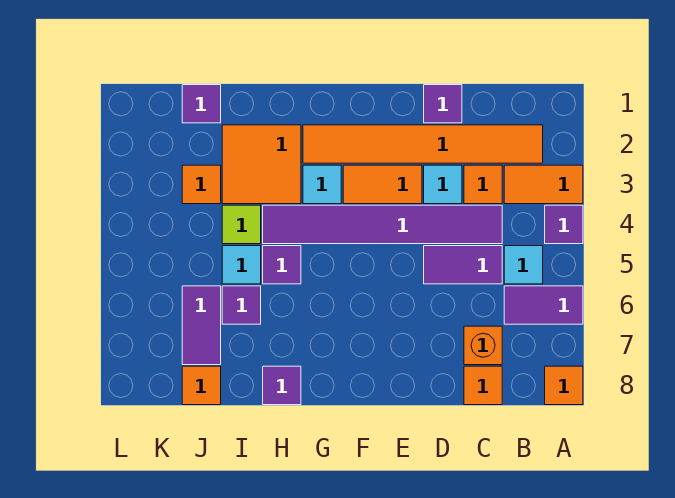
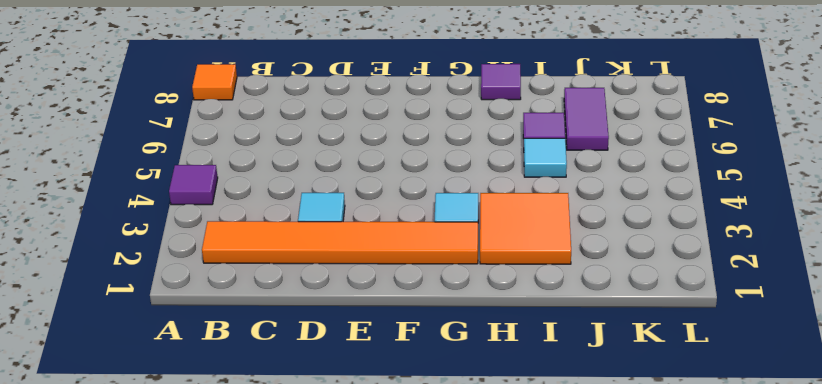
none -> orange 1x2 tile [504,165,583,204]
none -> purple 1x2 tile [504,286,583,324]
none -> cyan 1x1 tile [504,246,543,284]

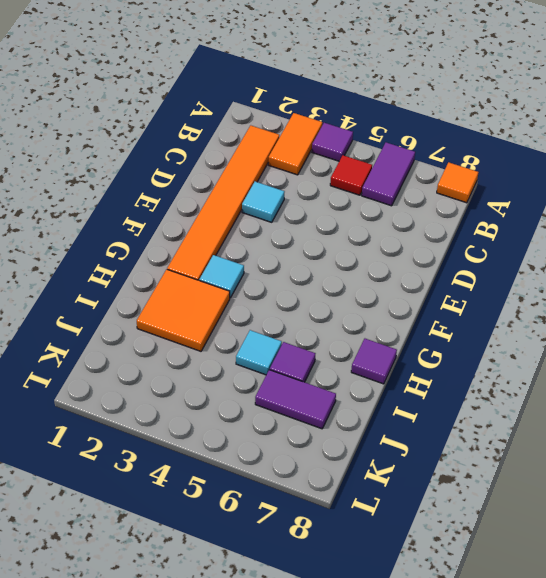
red 1x1 tile [330,155,372,195] -> cyan 1x1 tile [504,246,543,284]
none -> orange 1x1 tile [464,165,502,204]
none -> purple 1x6 tile [263,205,502,244]
none -> purple 1x2 tile [424,246,502,284]

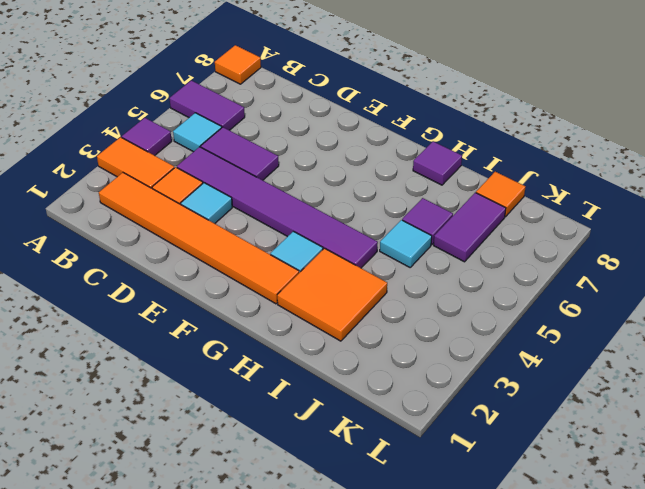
none -> orange 1x1 brick [464,326,502,365]
none -> orange 1x1 tile [464,366,502,405]
none -> purple 1x1 tile [424,85,462,123]

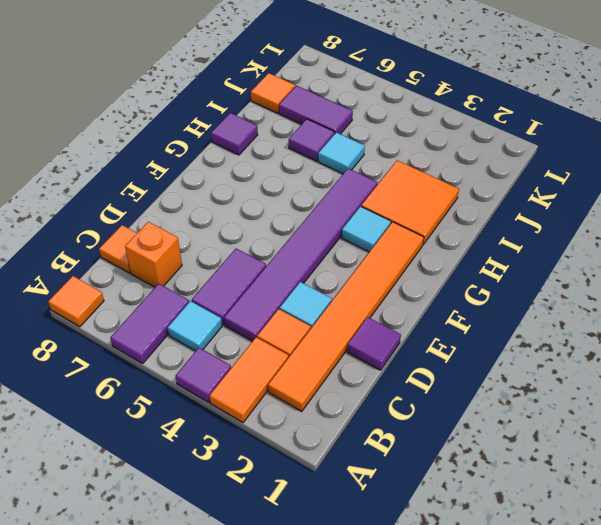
none -> orange 1x2 tile [343,165,422,204]
none -> purple 1x1 tile [263,246,301,284]
none -> lime 1x1 tile [222,205,261,244]

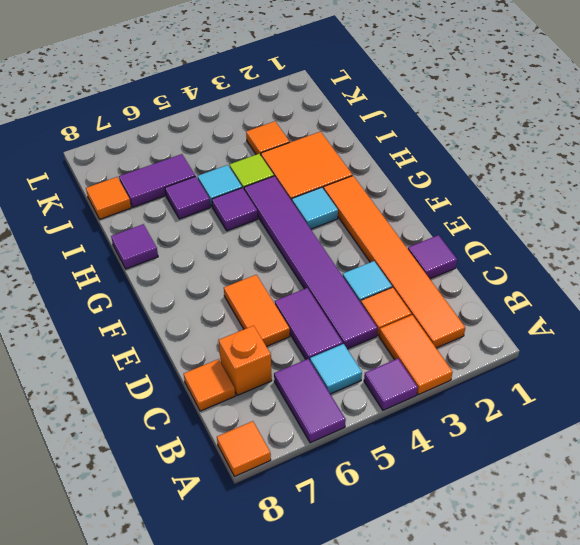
orange 1x2 tile [224,275,290,347] -> orange 1x2 tile moved to [343,165,422,204]
none -> purple 1x1 tile [182,85,221,123]

